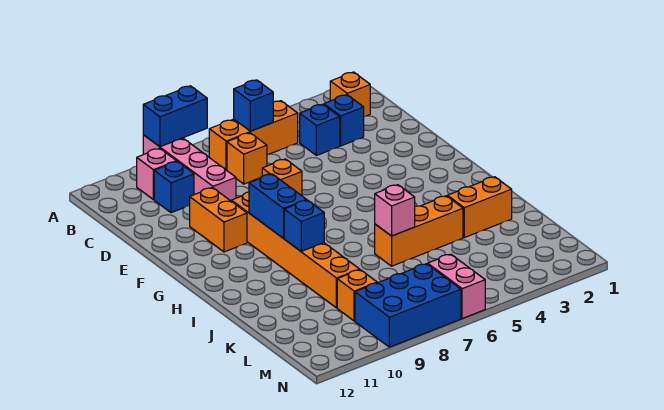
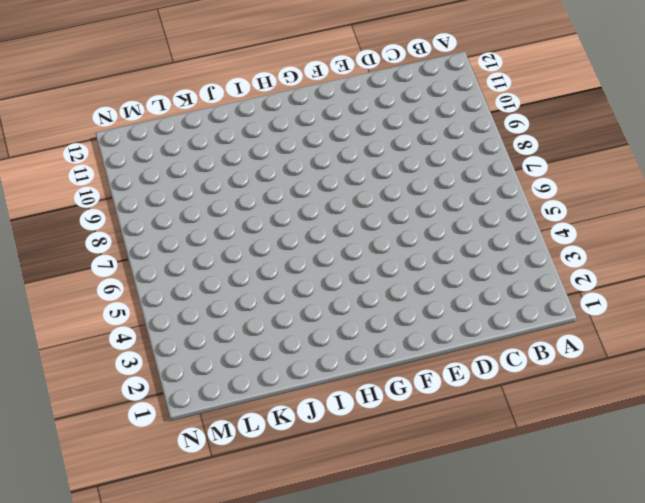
none -> pink 1x4 brick [143,135,236,201]
none -> orange 1x1 brick [330,72,370,116]
none -> orange 1x3 brick [209,101,298,170]

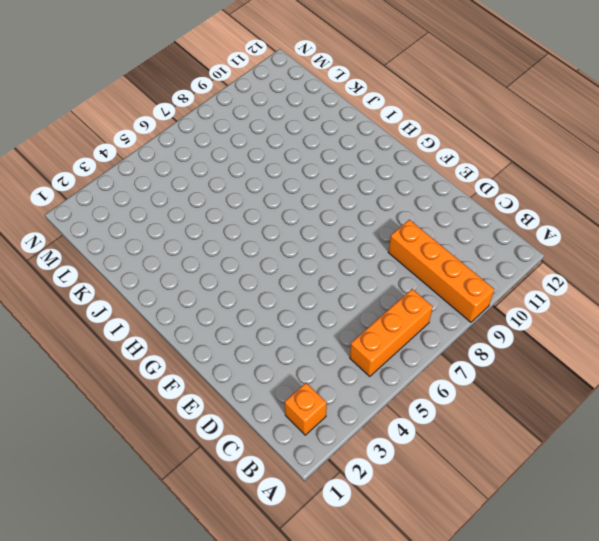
orange 1x4 brick [388,220,494,322] -> pink 1x4 brick [143,135,236,201]
none -> pink 1x1 brick [137,148,176,200]
none -> blue 1x1 brick [324,95,364,146]
none -> blue 1x1 brick [300,104,340,155]

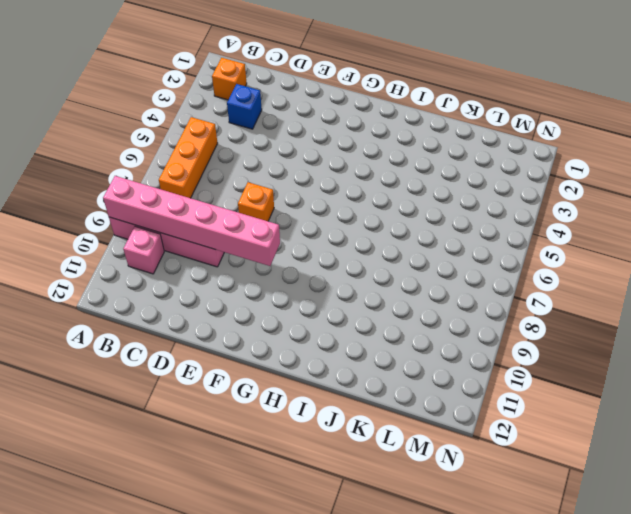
pink 1x6 brick [103,176,280,266] -> blue 1x2 brick [143,86,207,147]
none -> blue 1x1 brick [300,104,340,155]
none -> orange 1x1 brick [227,133,267,184]
none -> blue 1x1 brick [154,161,194,213]

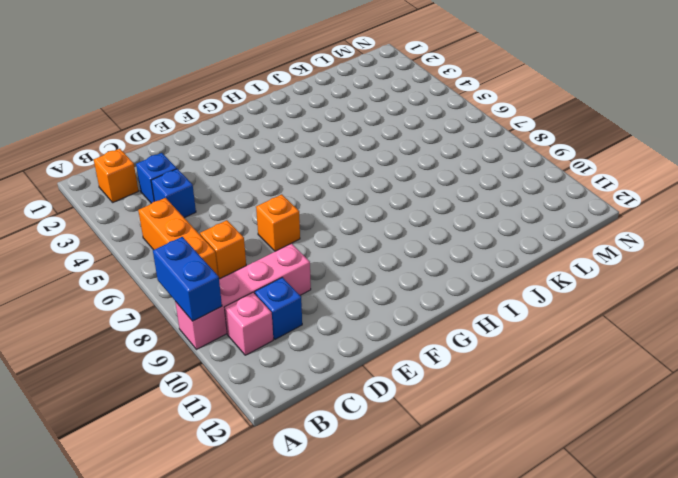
none -> orange 1x2 brick [190,188,247,252]
none -> orange 1x6 brick [231,192,360,308]
none -> orange 1x2 brick [447,177,512,238]

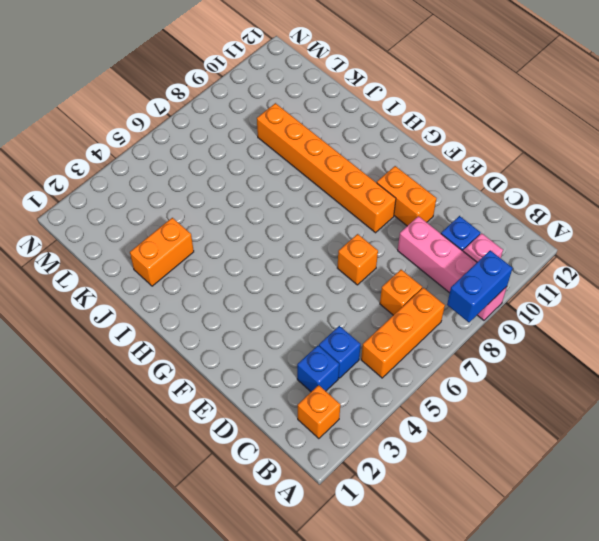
none -> orange 1x3 brick [375,196,463,266]
none -> orange 1x1 brick [337,270,377,321]
none -> pink 1x2 brick [428,254,485,319]

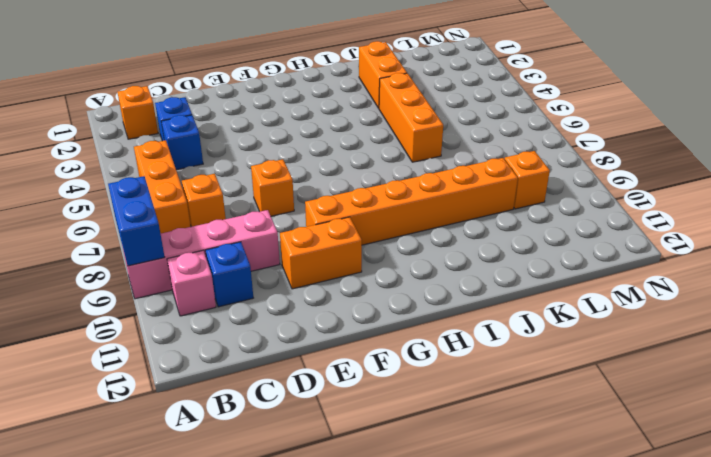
none -> pink 1x2 brick [428,254,485,319]
none -> blue 2x3 brick [355,264,461,347]
none -> blue 1x1 brick [234,80,273,131]

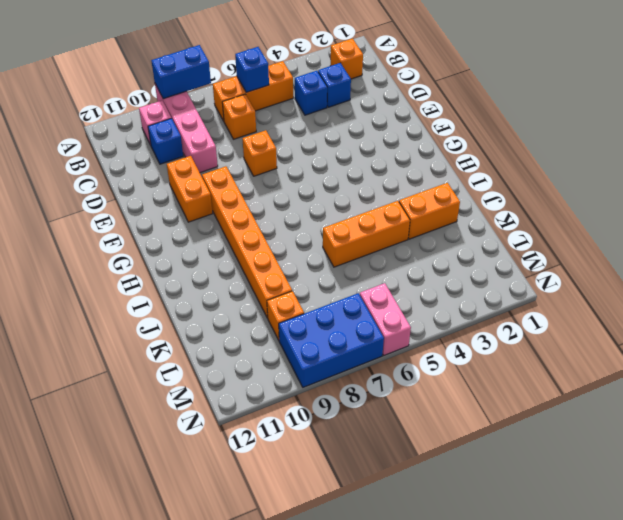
none -> blue 1x2 brick [249,174,306,238]
none -> blue 1x1 brick [284,200,324,251]
none -> pink 1x1 brick [375,185,415,236]

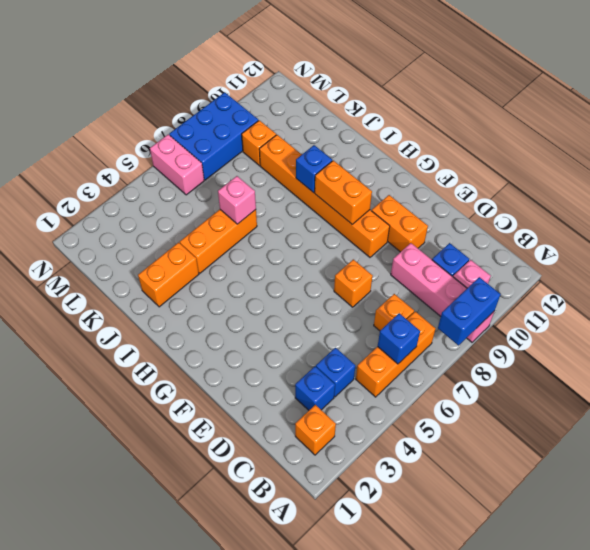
orange 1x2 brick [315,160,372,224] -> blue 1x2 brick [249,174,306,238]

